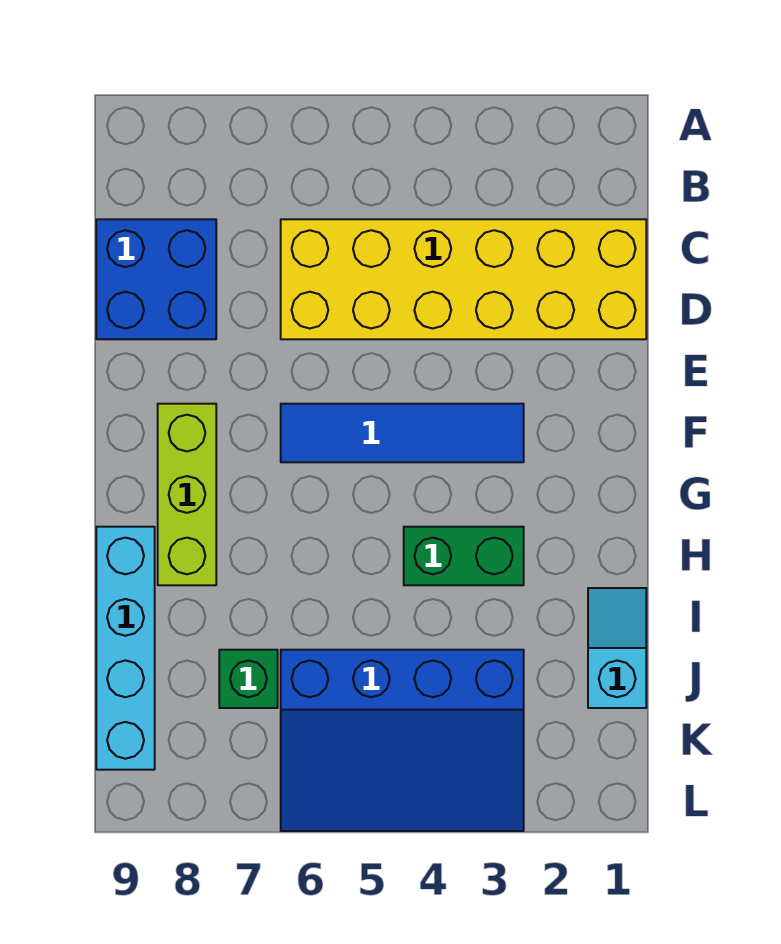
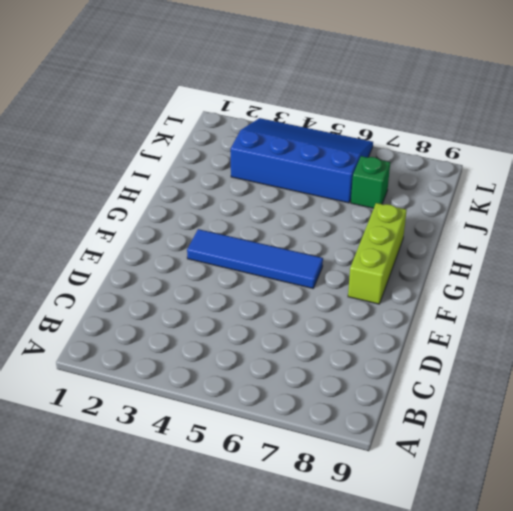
none -> yellow 2x6 brick [281,219,646,339]
none -> blue 2x2 brick [96,219,216,339]

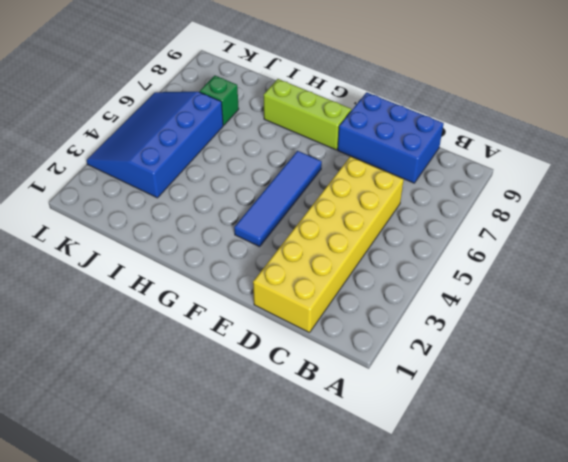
blue 2x3 brick [338,92,444,183] -> blue 2x2 brick [96,219,216,339]
none -> green 1x2 brick [404,527,524,585]
none -> cyan 1x4 brick [96,527,155,770]

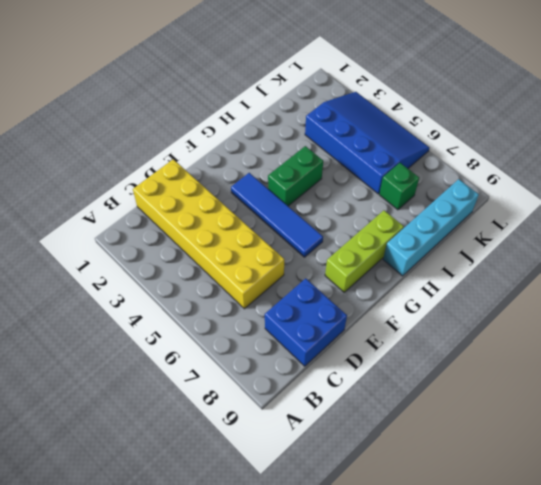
green 1x2 brick [268,146,323,206] -> green 1x2 brick turned to [404,527,524,585]
none -> cyan 1x2 slope [588,588,646,708]

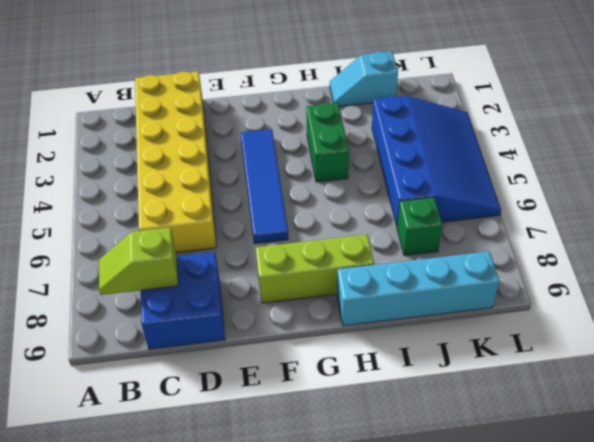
lime 1x2 slope [99,227,178,295] -> none

